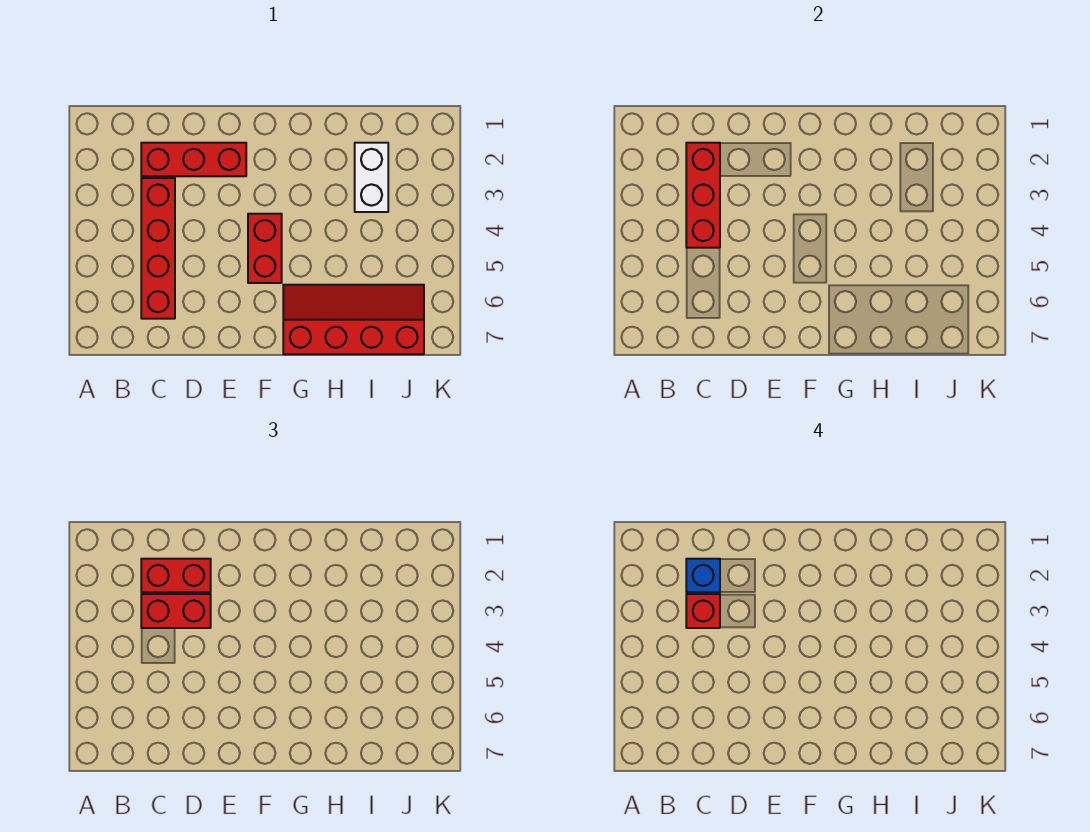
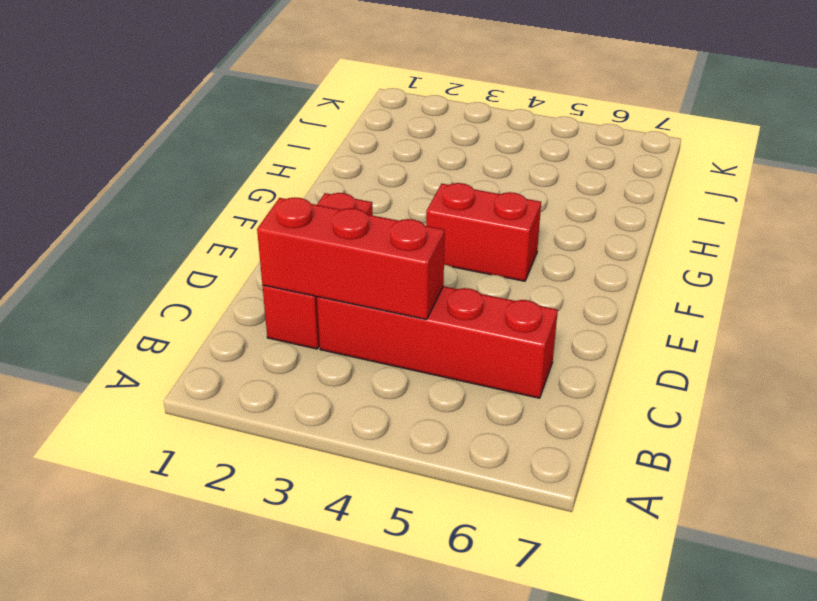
none -> red 2x4 slope [283,285,424,354]
none -> white 1x2 brick [355,143,388,212]

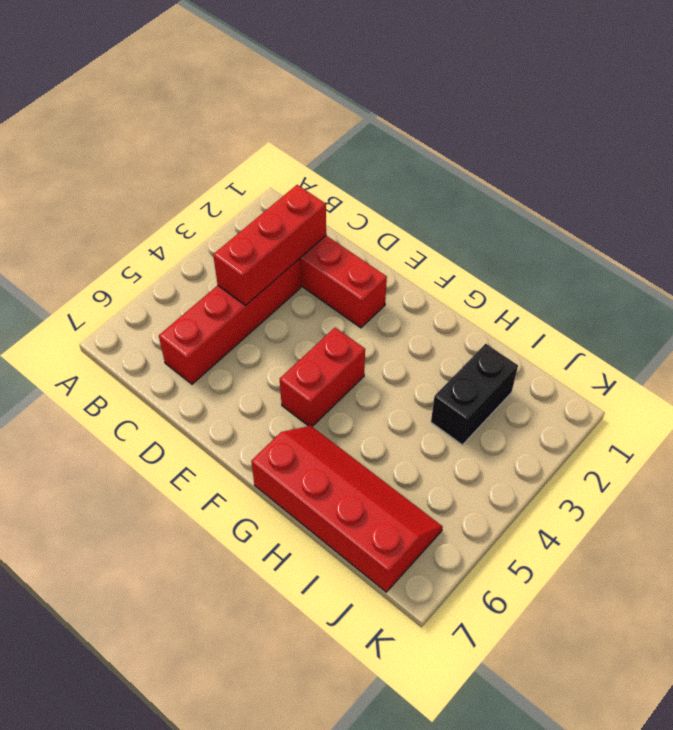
black 1x2 brick [431,344,518,445] -> white 1x2 brick [355,143,388,212]
none -> red 1x2 brick [141,559,211,592]
none -> red 1x2 brick [141,594,211,628]

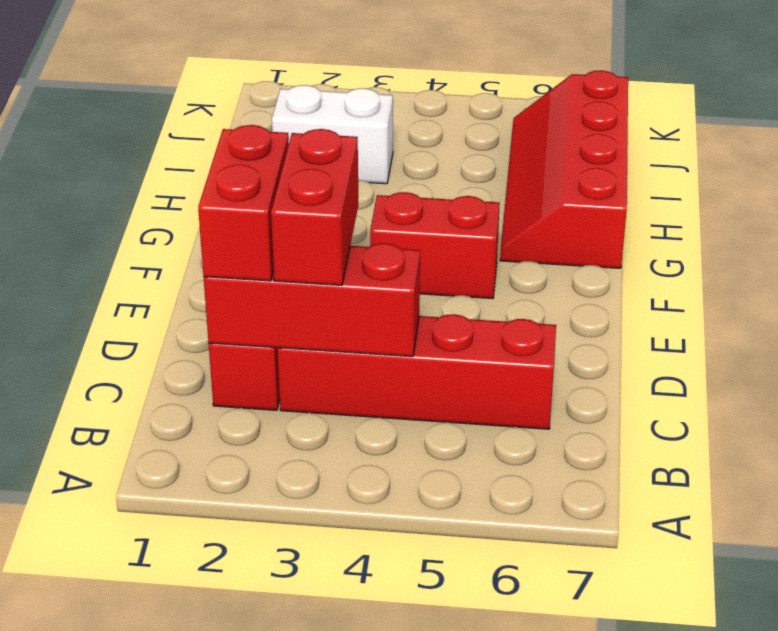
none -> blue 1x1 brick [686,559,720,592]
none -> red 1x1 brick [686,594,720,628]

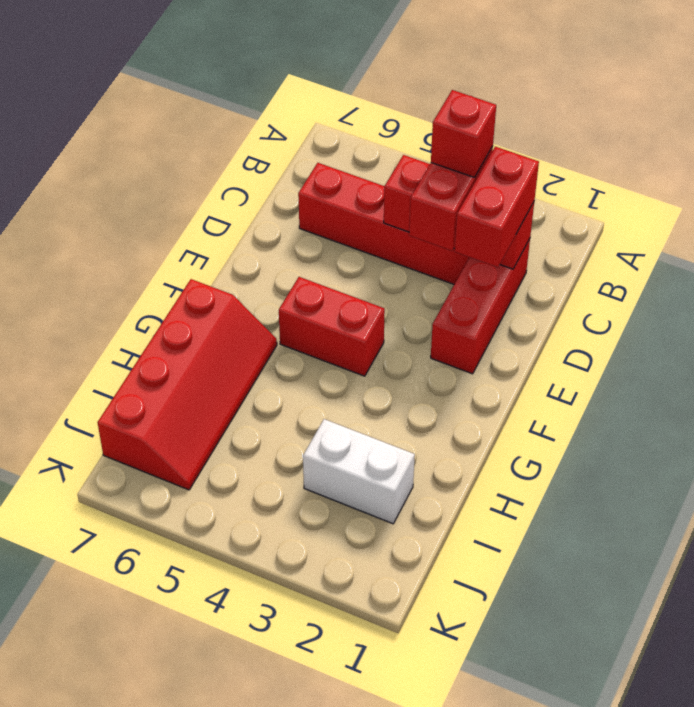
none -> blue 1x1 brick [686,559,720,592]

